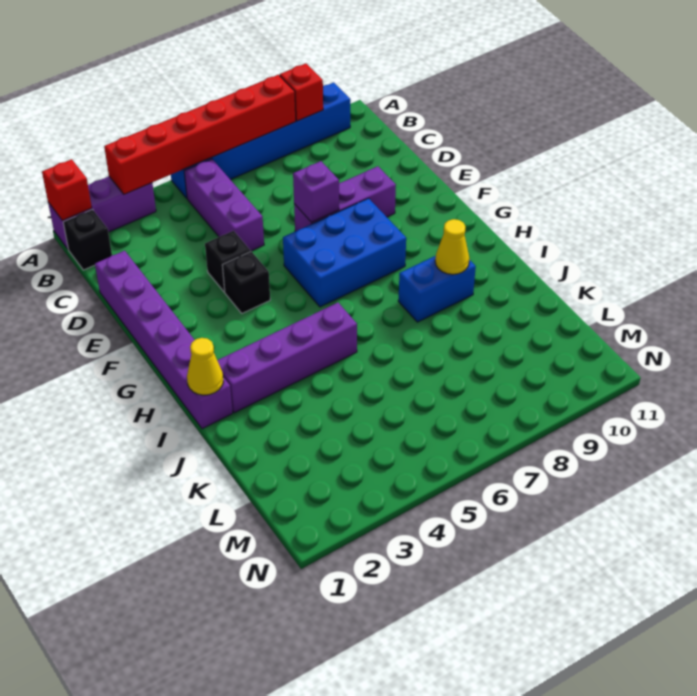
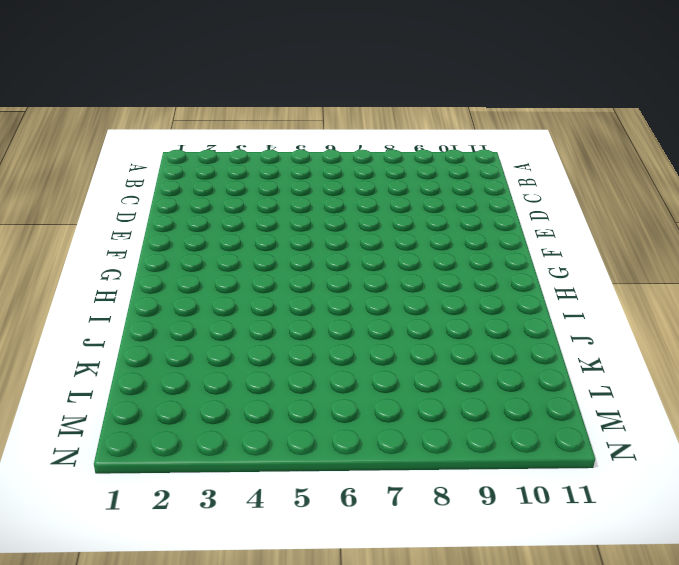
none -> purple 1x3 brick [48,177,156,249]
none -> blue 1x6 brick [171,82,350,198]
none -> black 1x1 brick [63,210,112,270]

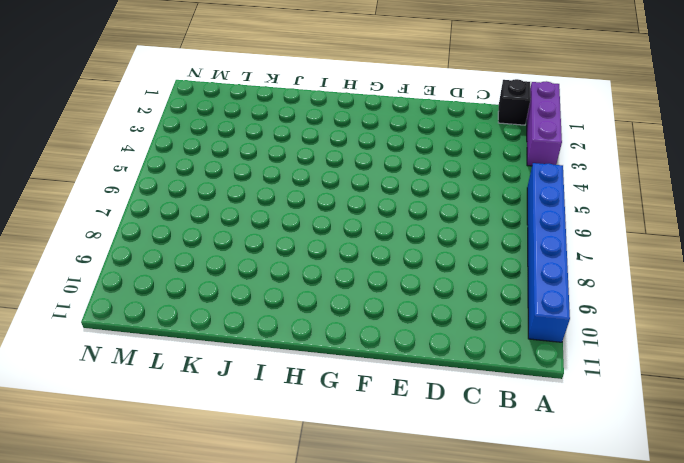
none -> purple 1x3 brick [184,159,264,251]
none -> purple 1x6 brick [95,251,233,429]
none -> black 1x1 brick [205,231,251,292]

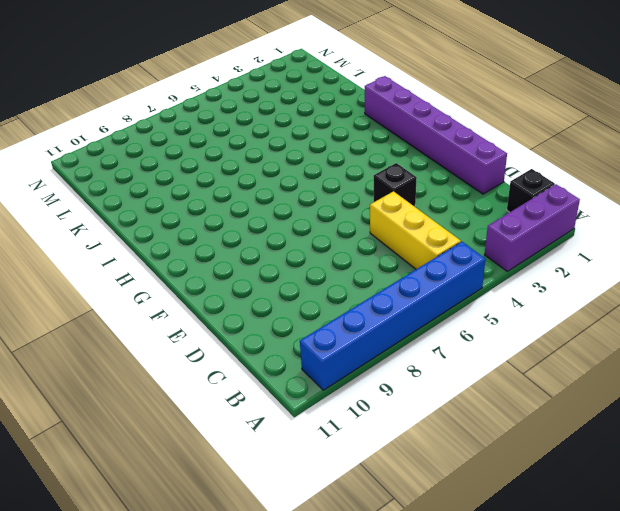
yellow 1x3 brick [370,191,461,269] -> purple 1x3 brick [184,159,264,251]
none -> purple 1x3 brick [294,166,396,231]
none -> black 1x1 brick [222,252,270,313]
none -> blue 2x3 brick [283,198,406,307]

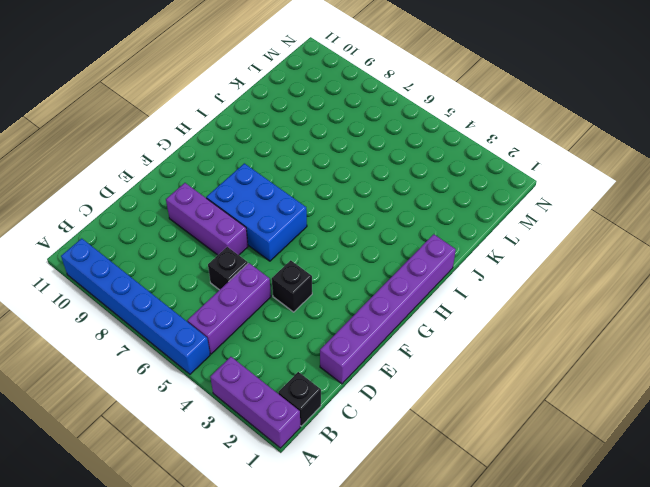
black 1x1 brick [208,247,248,290] -> black 1x1 brick moved to [222,252,270,313]
none -> purple 1x4 brick [217,303,357,413]
none -> blue 1x2 brick [398,256,476,322]
none -> red 1x1 brick [42,159,92,221]

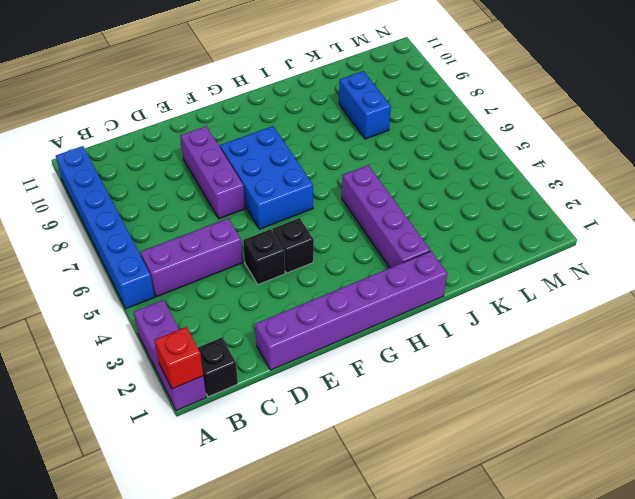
blue 1x2 brick [339,71,391,139] -> blue 1x2 brick moved to [398,256,476,322]
none -> red 1x6 brick [104,75,296,194]
none -> red 1x1 brick [280,63,323,121]
none -> purple 1x1 brick [293,161,339,222]

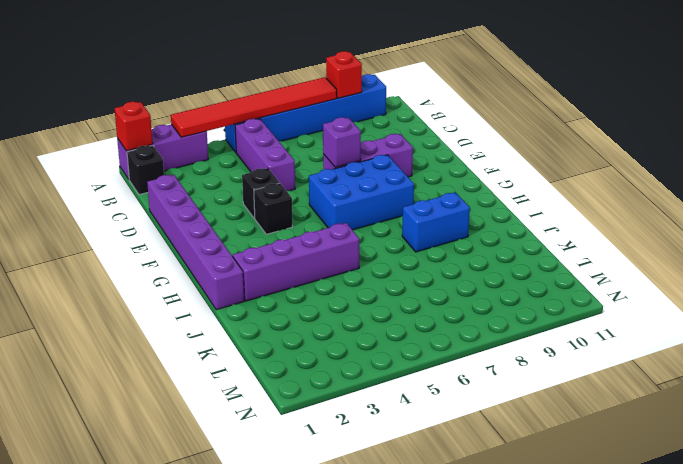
red 1x6 tile [171,77,337,137] -> red 1x6 brick [104,75,296,194]
none -> yellow 1x1 cone [187,338,223,395]
none -> yellow 1x1 cone [435,219,469,274]

